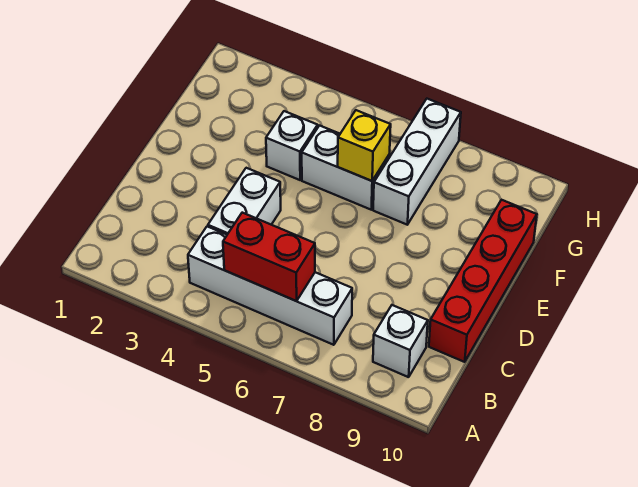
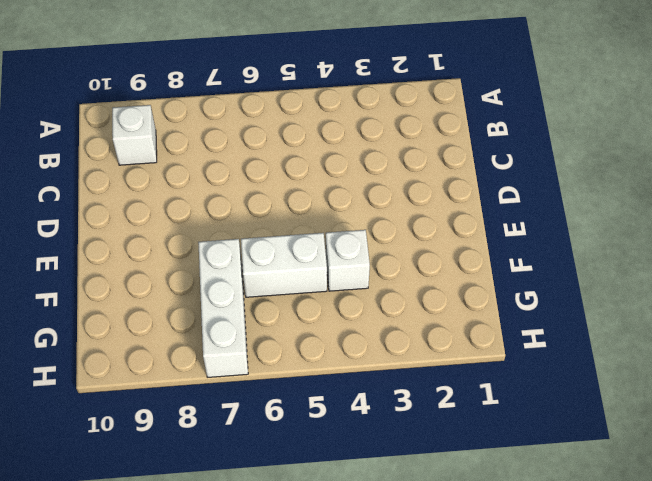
none -> white 1x4 brick [188,226,352,345]
none -> white 1x2 brick [208,168,281,235]

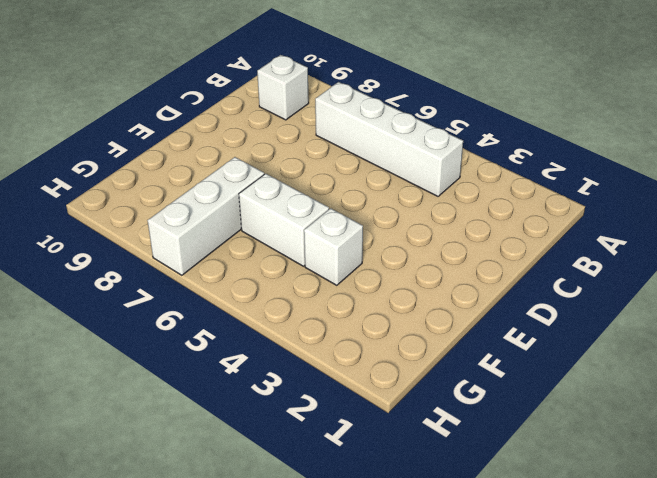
none -> white 1x2 brick [208,168,281,235]
none -> red 1x4 brick [429,200,537,362]

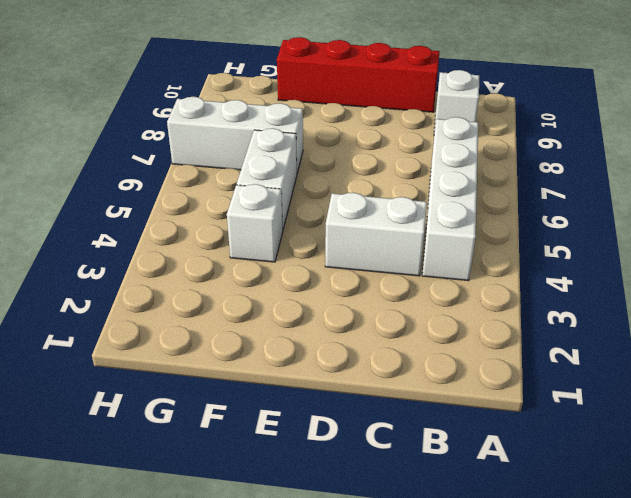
none -> red 1x2 brick [223,213,315,301]
none -> yellow 1x1 brick [338,110,391,181]

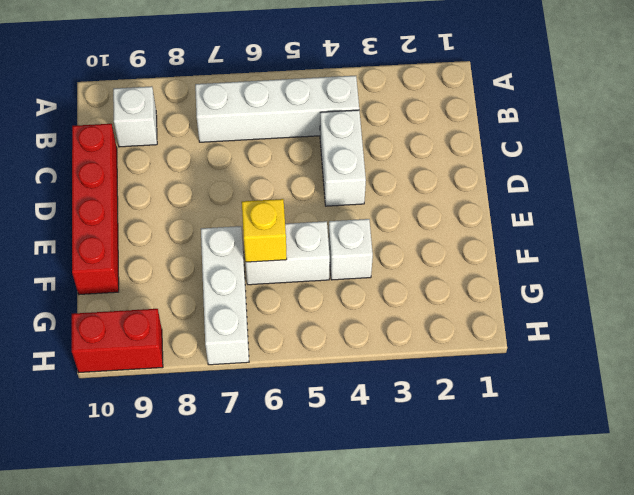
red 1x2 brick [72,309,163,372] -> red 1x2 brick moved to [223,213,315,301]

